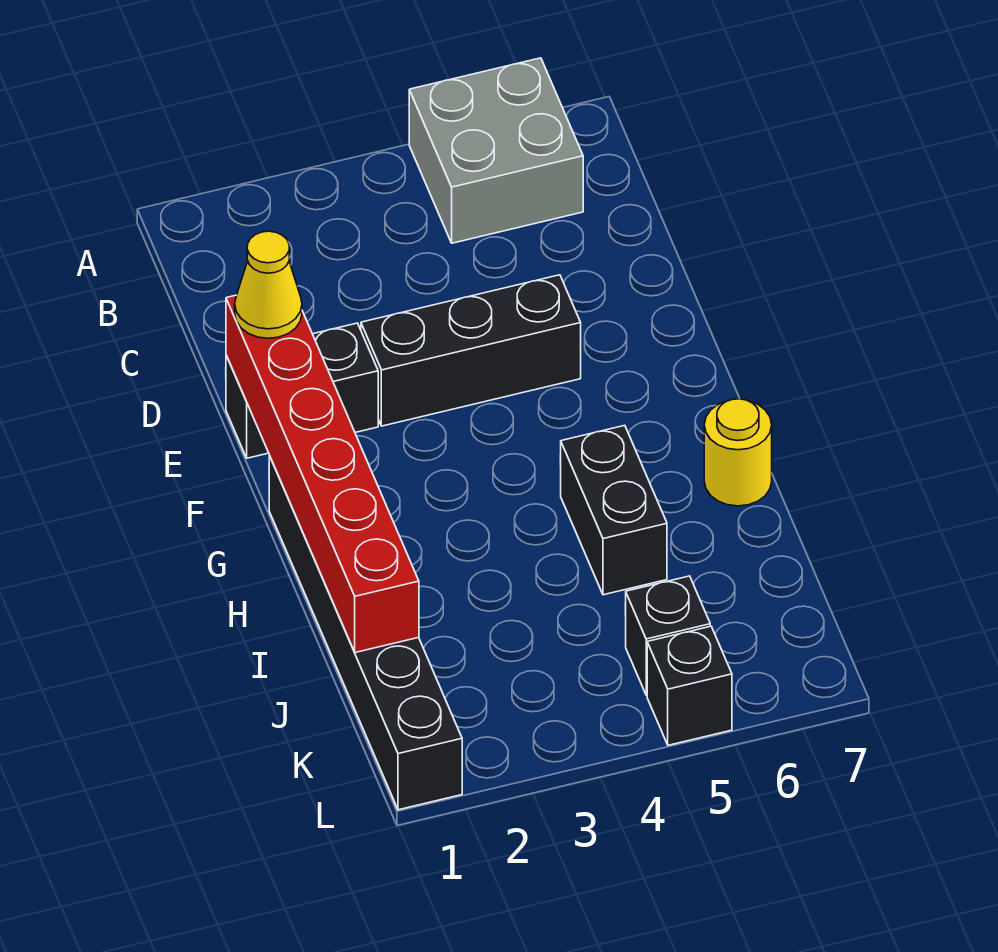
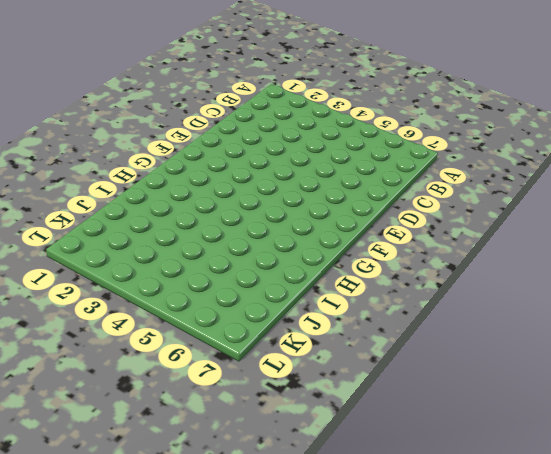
none -> grey 2x2 brick [409,58,583,243]
none -> black 1x2 brick [226,323,378,458]

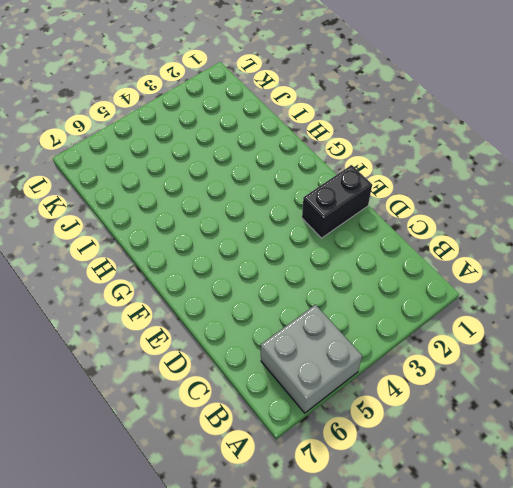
none -> black 1x3 brick [361,275,581,426]
none -> black 1x6 brick [269,456,462,810]

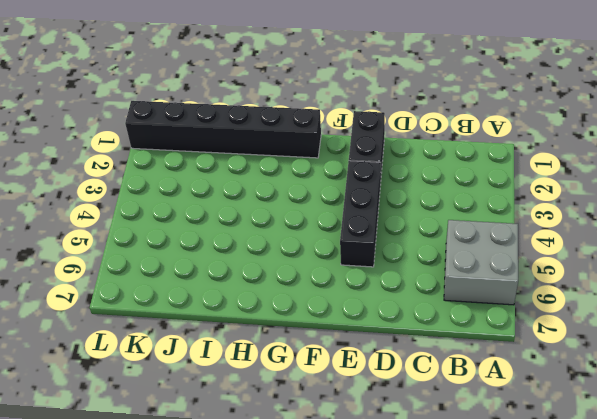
none -> black 1x2 brick [560,425,667,595]
none -> yellow 1x1 round brick [704,399,772,506]

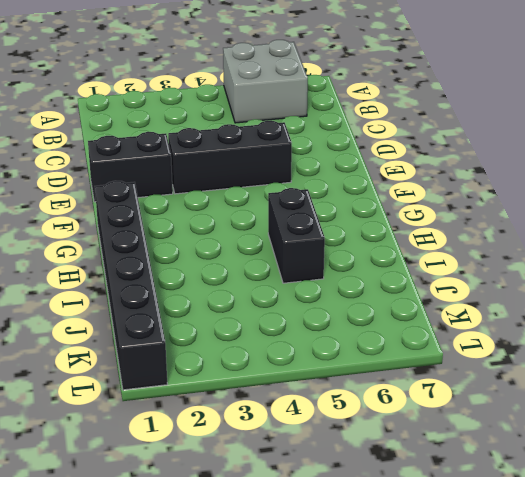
none -> yellow 1x1 round brick [704,399,772,506]
none -> black 1x1 brick [625,576,710,695]

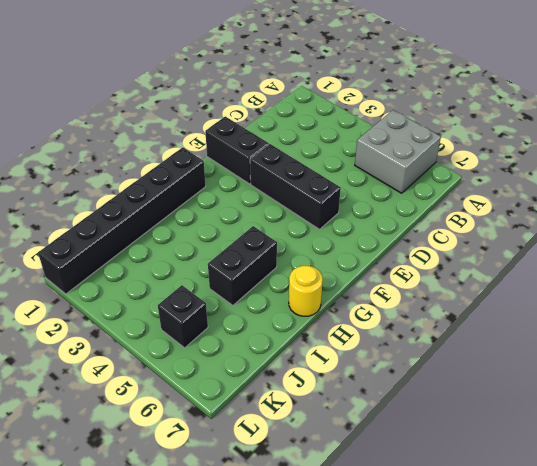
none -> black 1x1 brick [647,626,732,745]
none -> red 1x6 brick [226,295,419,653]

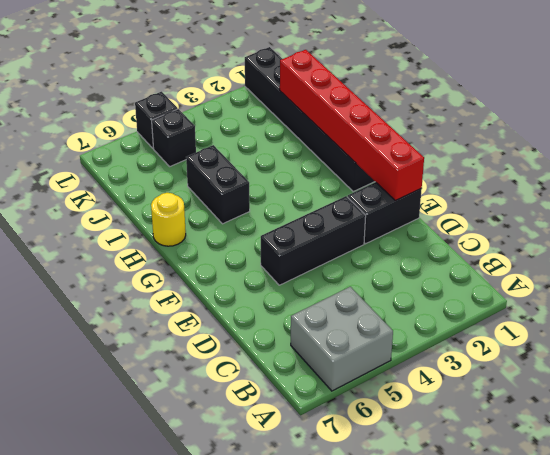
none -> yellow 1x1 cone [235,231,302,338]

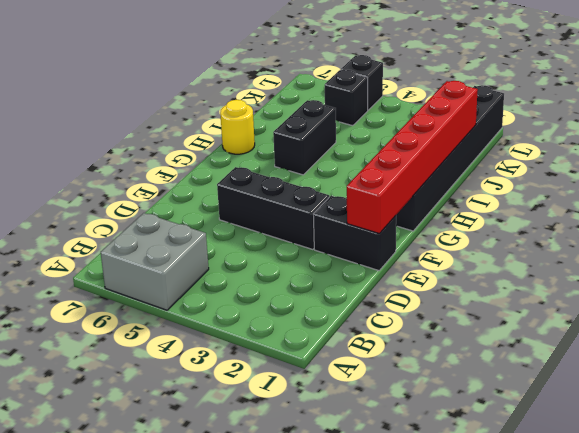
none -> yellow 1x1 cone [235,231,302,338]

